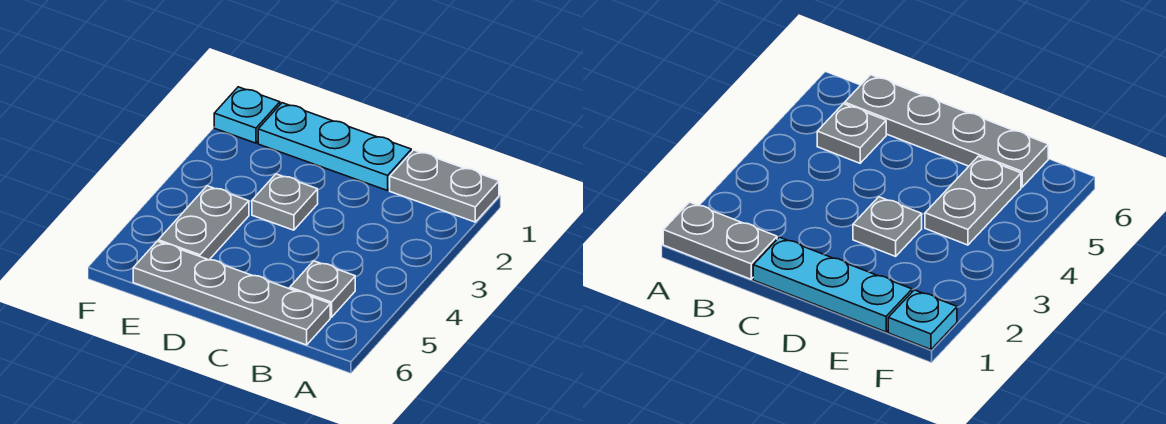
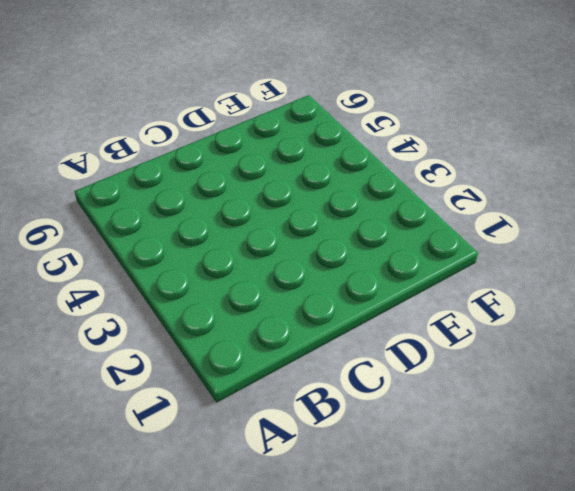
none -> grey 1x2 plate [390,150,499,222]
none -> grey 1x1 plate [290,261,355,317]

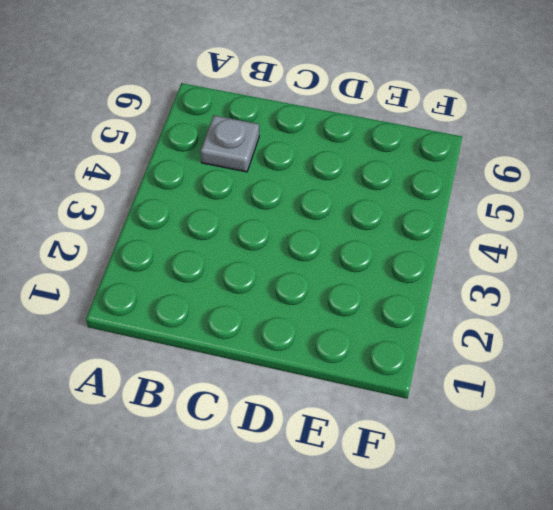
none -> grey 1x2 plate [390,150,499,222]
none -> grey 1x4 plate [133,241,330,345]

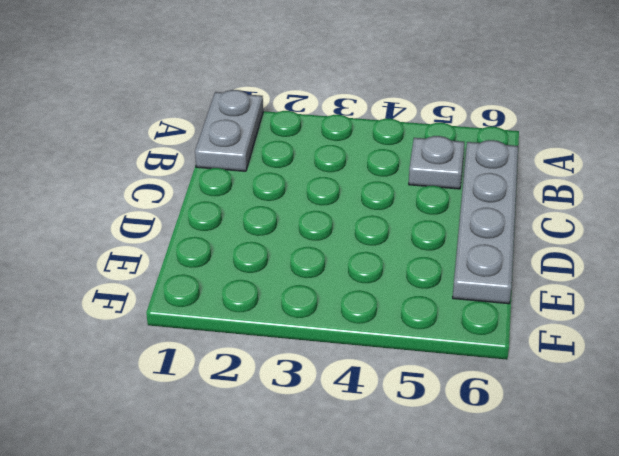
none -> cyan 1x3 plate [258,103,411,191]
none -> grey 1x1 plate [252,174,318,230]

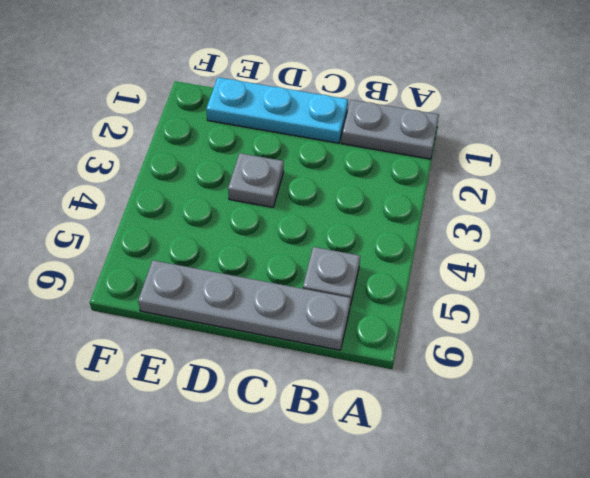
none -> grey 1x2 plate [158,186,249,260]
none -> cyan 1x1 plate [214,87,280,143]

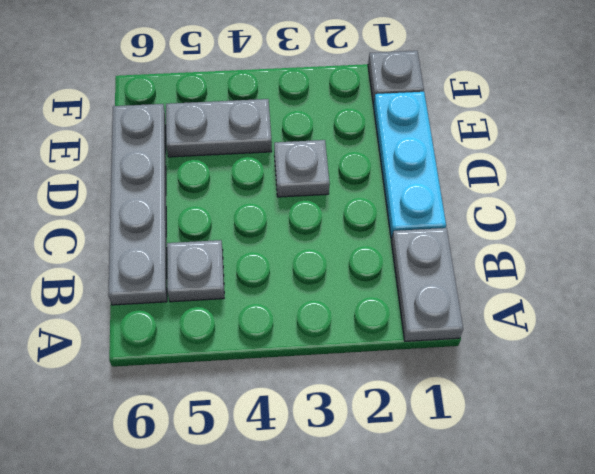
grey 1x1 plate [368,51,424,104] -> cyan 1x1 plate [214,87,280,143]

